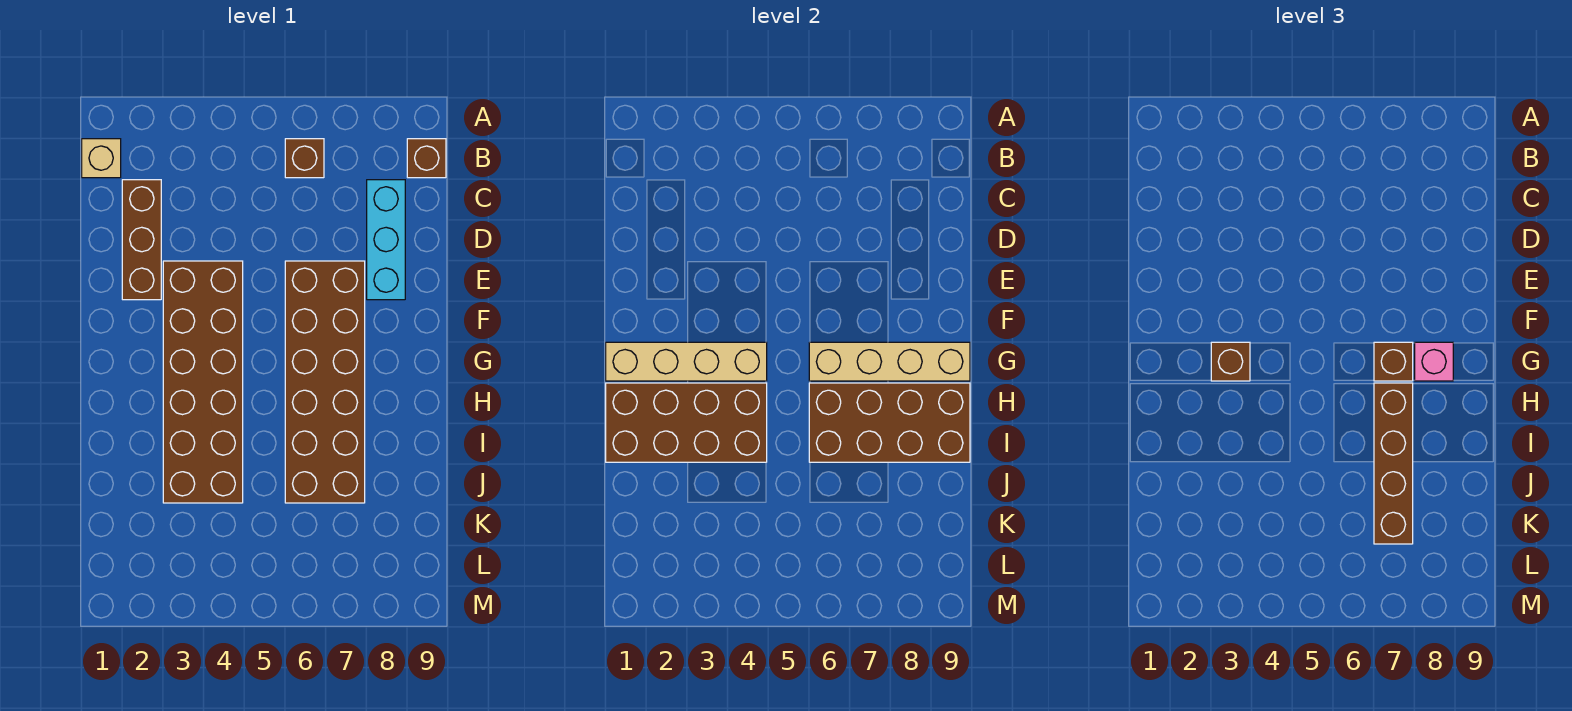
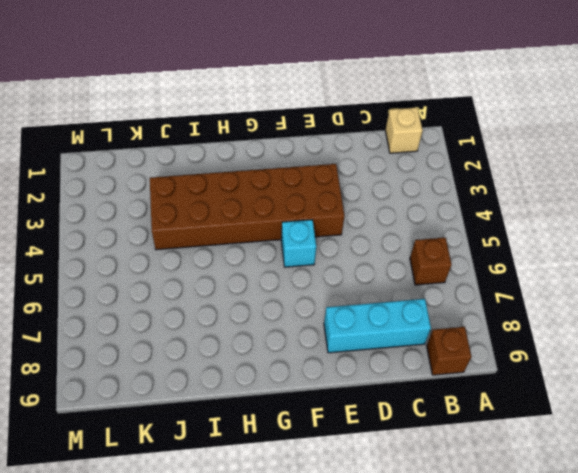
cyan 1x1 brick [281,220,316,267] -> none
none -> brown 1x3 brick [122,180,161,300]
none -> brown 2x6 brick [285,261,365,503]
none -> tan 1x4 brick [606,342,767,381]

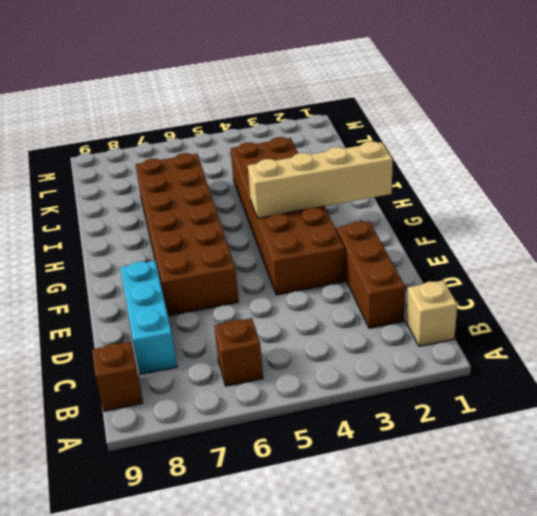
none -> tan 1x4 brick [809,342,970,381]
none -> brown 2x4 brick [606,383,767,462]
none -> brown 2x4 brick [809,383,970,462]

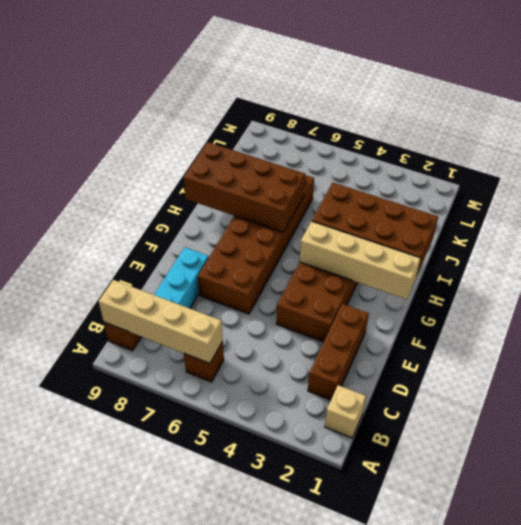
tan 1x4 brick [99,280,223,363] -> tan 1x4 brick moved to [809,342,970,381]
none -> brown 1x1 brick [1211,342,1250,381]
none -> brown 1x1 brick [1374,342,1413,381]
none -> pink 1x1 brick [1415,342,1453,381]

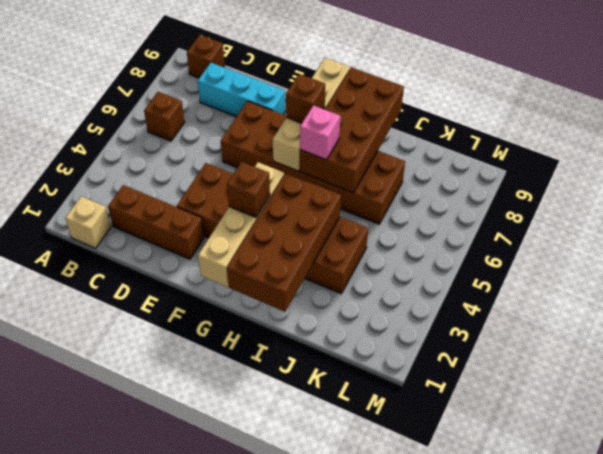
pink 1x1 brick [300,105,340,160] -> pink 1x1 brick moved to [1415,342,1453,381]
none -> brown 1x4 brick [1374,383,1413,544]

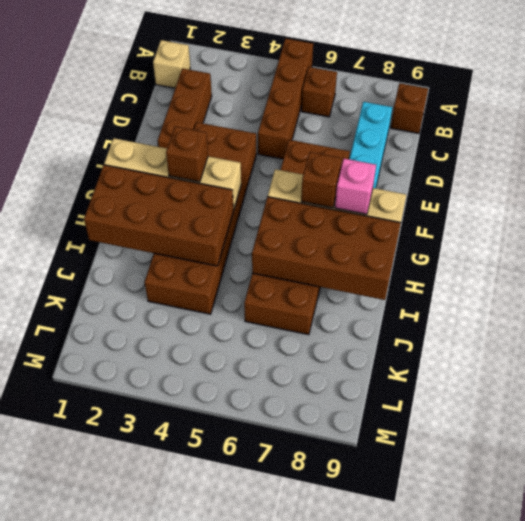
brown 1x4 brick [258,38,313,159] -> brown 1x4 brick moved to [1374,383,1413,544]

